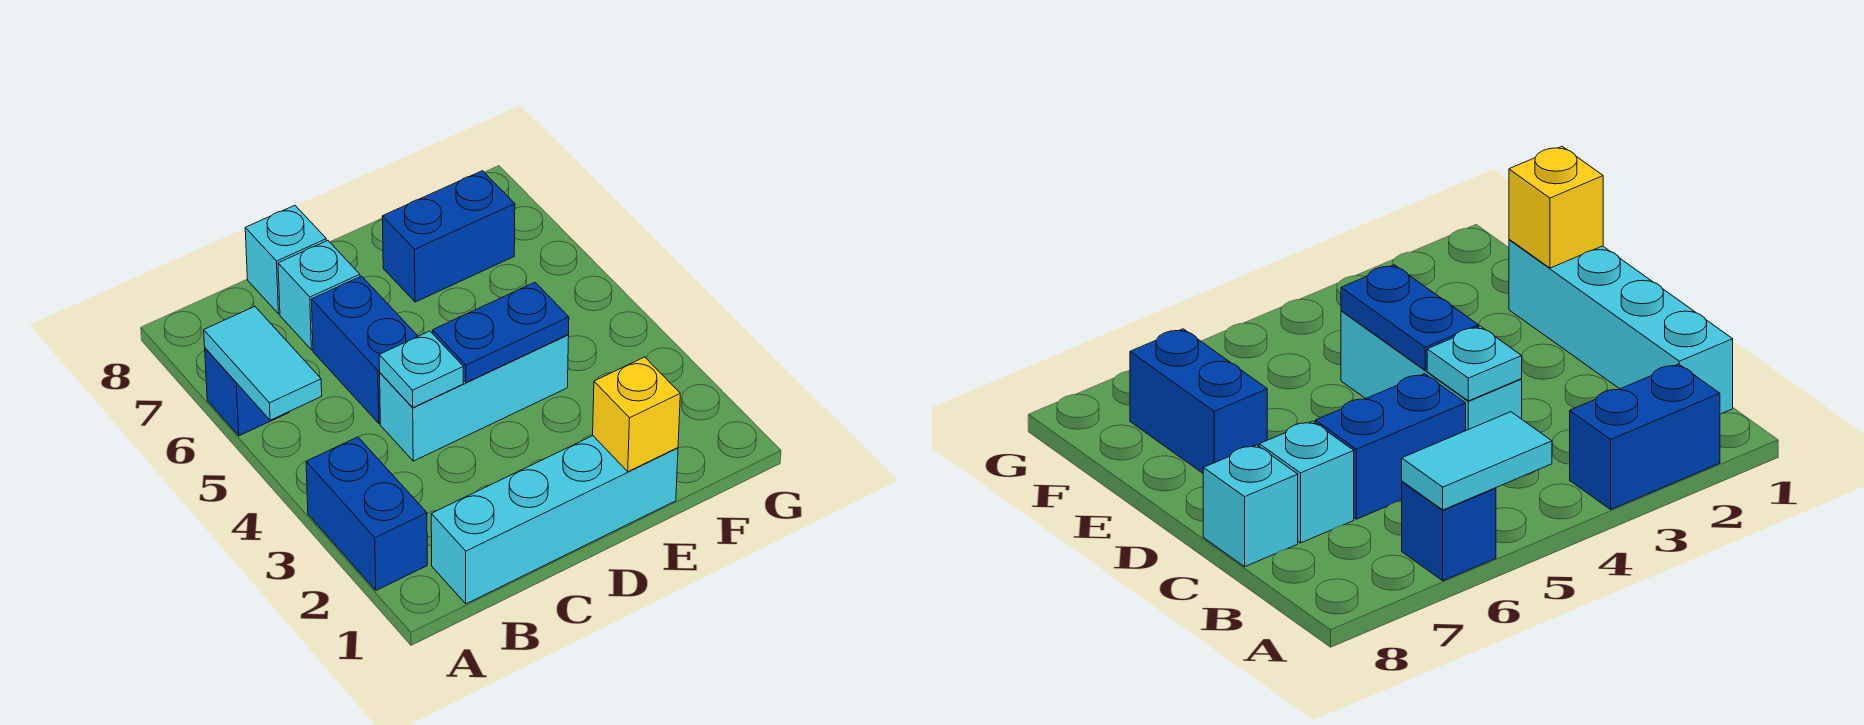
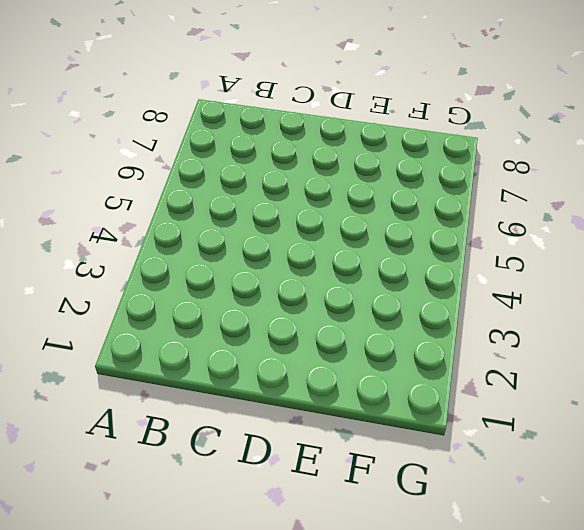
none -> blue 1x2 brick [306,437,427,590]
none -> blue 1x1 brick [205,348,289,436]
none -> cyan 1x4 brick [431,436,678,604]

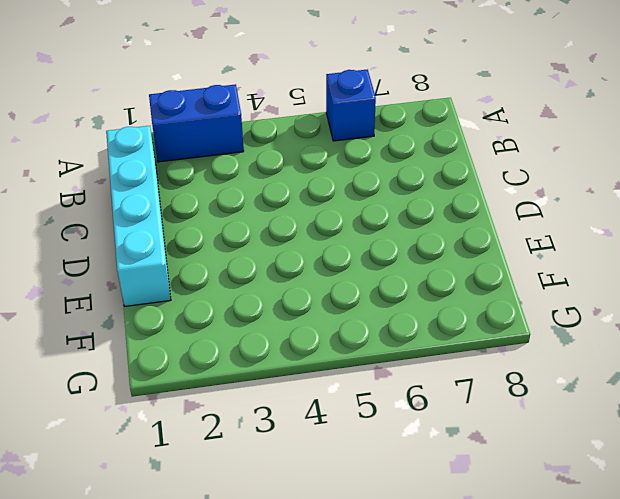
none -> cyan 1x3 brick [380,335,569,461]
none -> blue 1x2 brick [311,276,418,423]
none -> cyan 1x1 brick [278,241,360,350]

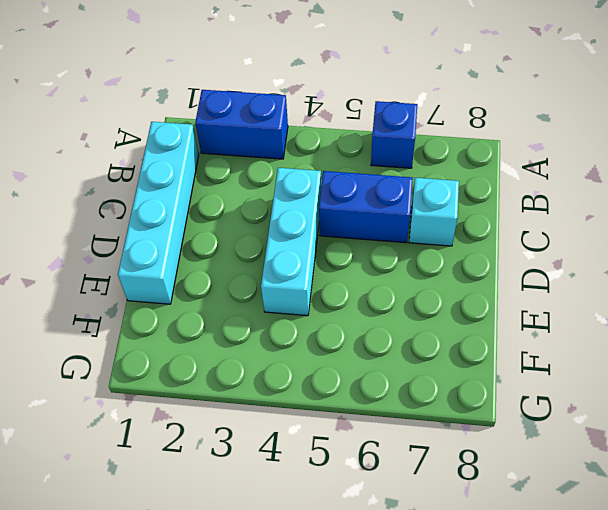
none -> cyan 1x1 brick [245,205,327,314]
none -> blue 1x2 brick [382,171,515,302]
none -> cyan 1x2 tile [204,307,322,420]

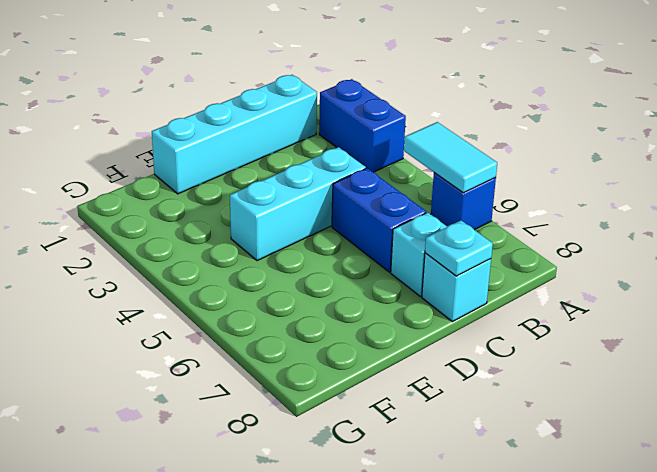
cyan 1x1 plate [425,221,493,276] -> cyan 1x1 plate moved to [379,331,463,408]
none -> blue 1x2 brick [382,171,515,302]
none -> blue 1x2 plate [433,282,569,383]
none -> yellow 1x1 brick [593,357,680,472]

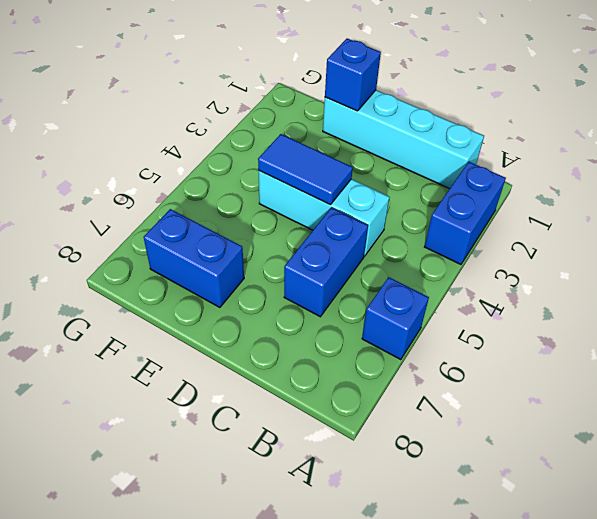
blue 1x2 tile [258,134,353,205] -> blue 1x2 plate [433,282,569,383]
blue 1x1 brick [325,38,381,111] -> yellow 1x1 brick [593,357,680,472]
none -> cyan 1x1 brick [278,241,360,350]
none -> cyan 1x1 brick [245,205,327,314]
none -> cyan 1x2 tile [204,307,322,420]

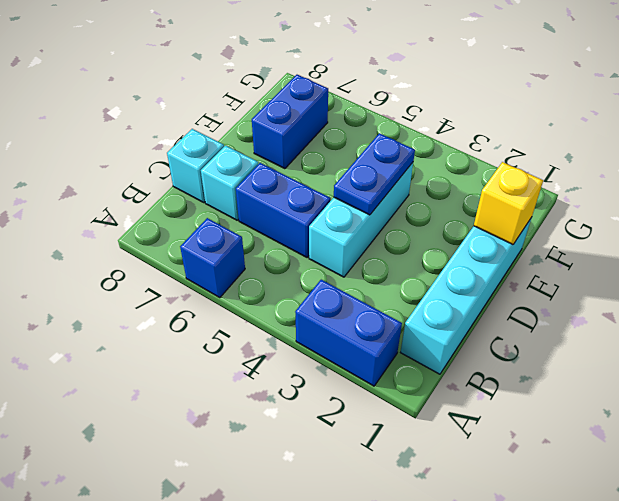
none -> cyan 1x2 tile [204,307,322,420]
none -> cyan 1x1 plate [379,331,463,408]

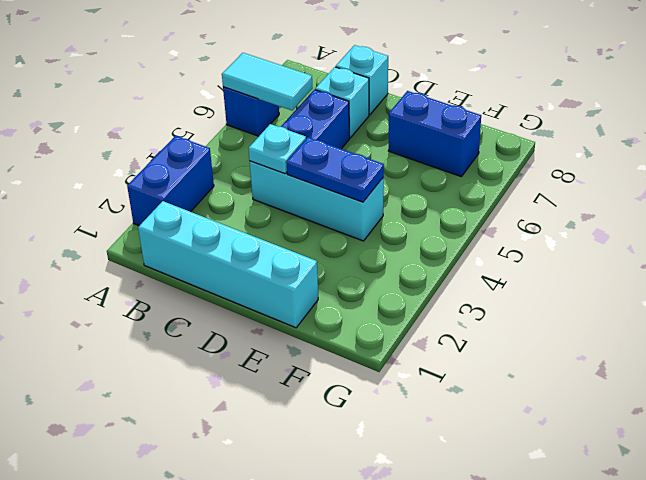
cyan 1x2 tile [222,53,313,110] -> cyan 1x2 tile turned to [204,307,322,420]
none -> yellow 1x1 brick [593,357,680,472]

